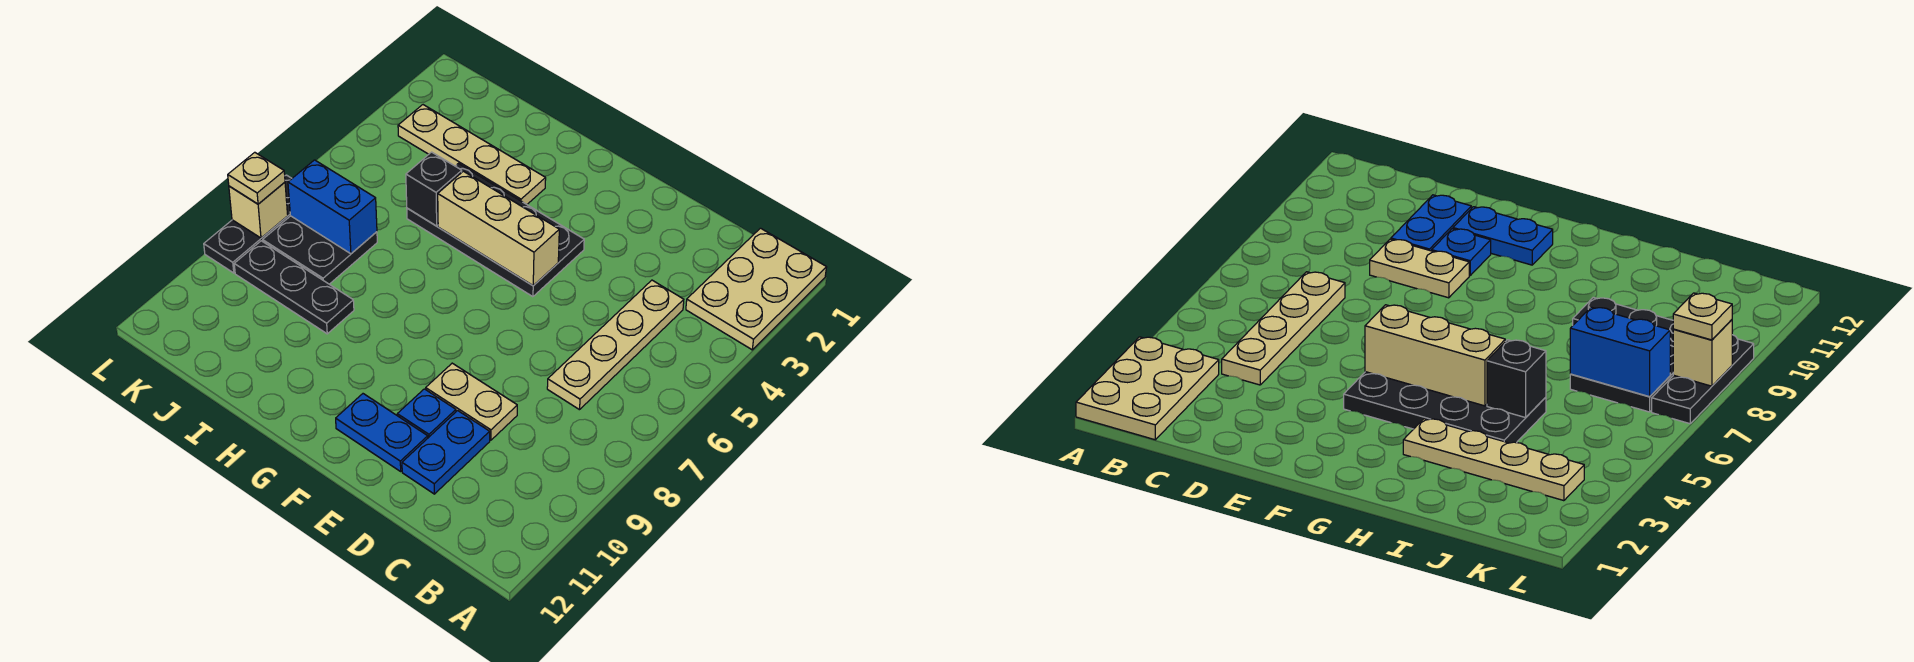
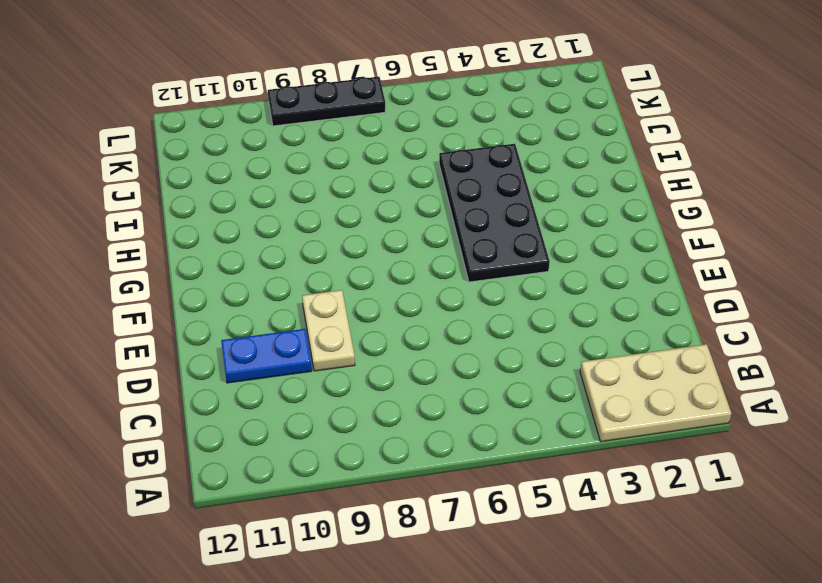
none -> tan 1x4 plate [547,280,684,410]
none -> blue 1x1 plate [397,389,456,438]
none -> blue 1x2 plate [336,394,428,471]

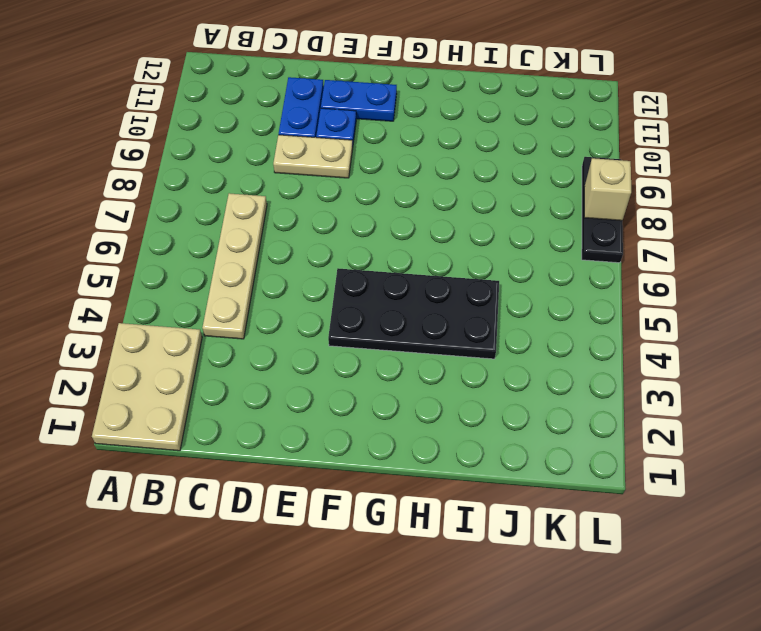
none -> tan 1x4 plate [398,105,546,204]
none -> black 1x3 plate [234,241,354,334]
none -> black 2x2 plate [263,216,377,284]

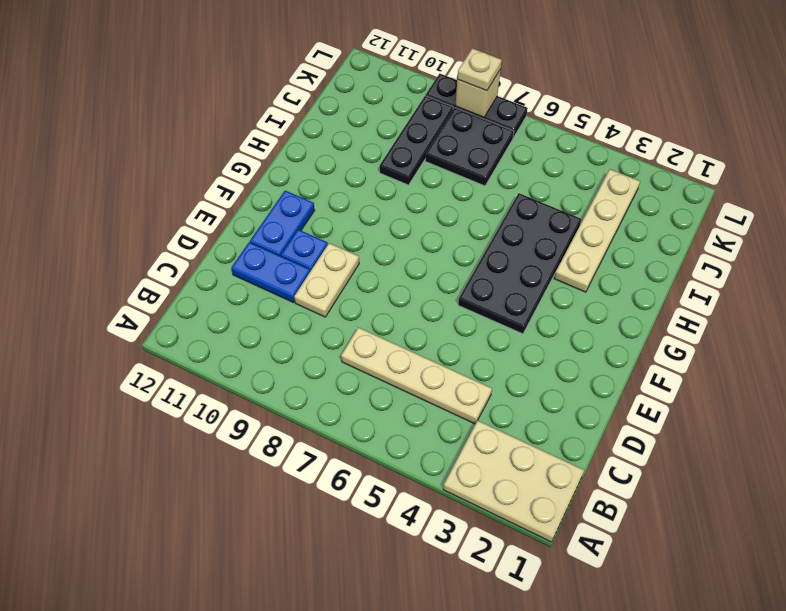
none -> tan 1x3 brick [438,171,559,286]
none -> black 1x1 brick [406,152,462,226]
none -> blue 1x2 brick [288,160,377,254]

